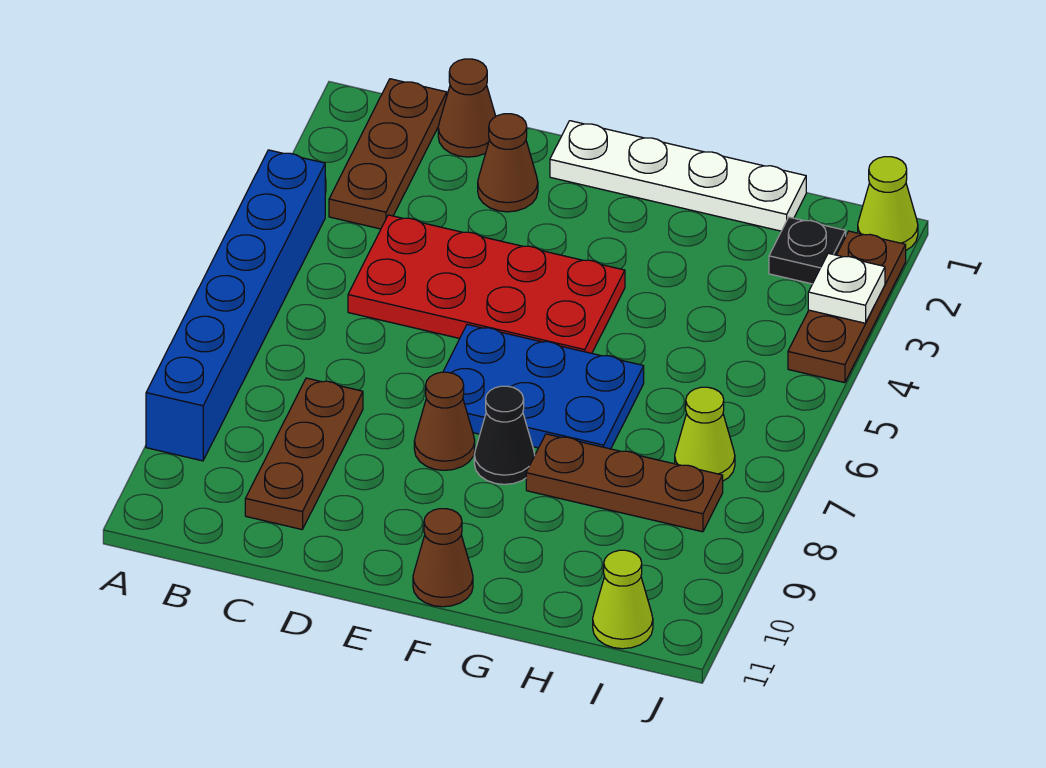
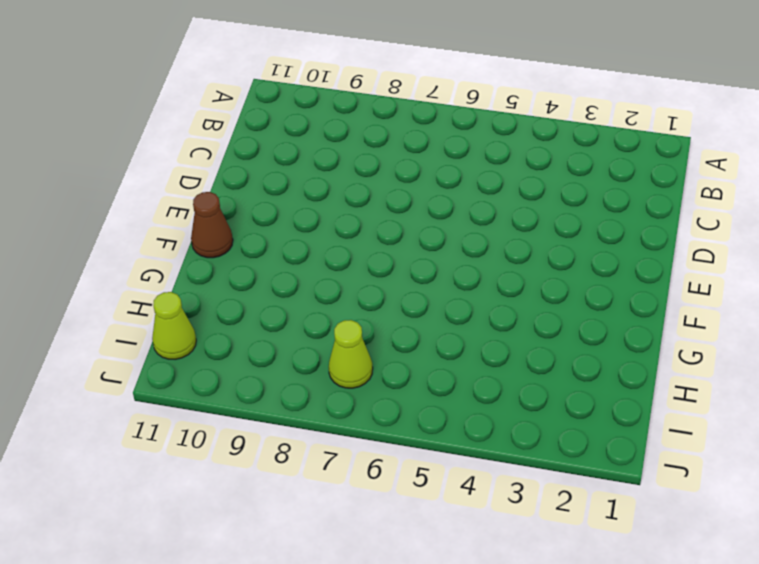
none -> blue 1x6 brick [146,150,325,461]
none -> brown 1x3 plate [329,79,447,229]
none -> brown 1x1 cone [438,59,496,157]

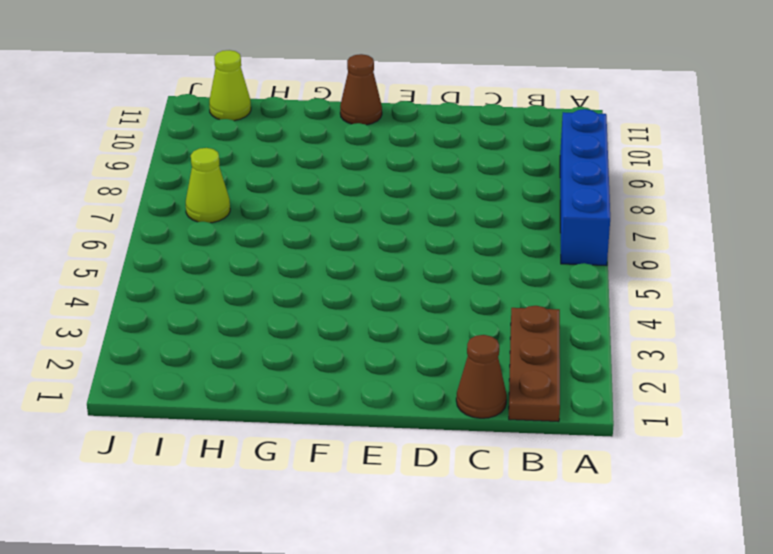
blue 1x4 brick [560,109,610,266] -> blue 1x6 brick [146,150,325,461]
none -> red 2x4 plate [348,215,625,353]
none -> brown 1x3 plate [245,378,363,529]
none -> brown 1x1 cone [478,114,538,212]

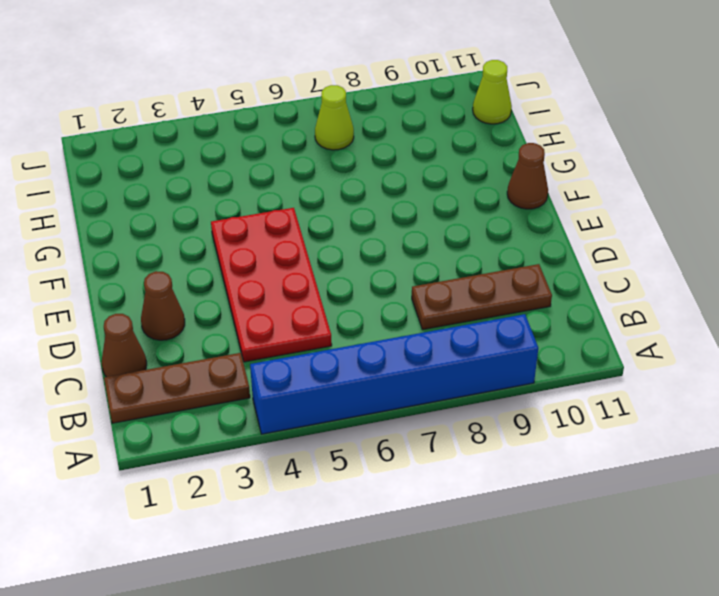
none -> white 1x4 plate [550,121,806,231]
none -> blue 2x3 plate [443,325,644,449]
none -> brown 1x1 cone [414,372,475,470]

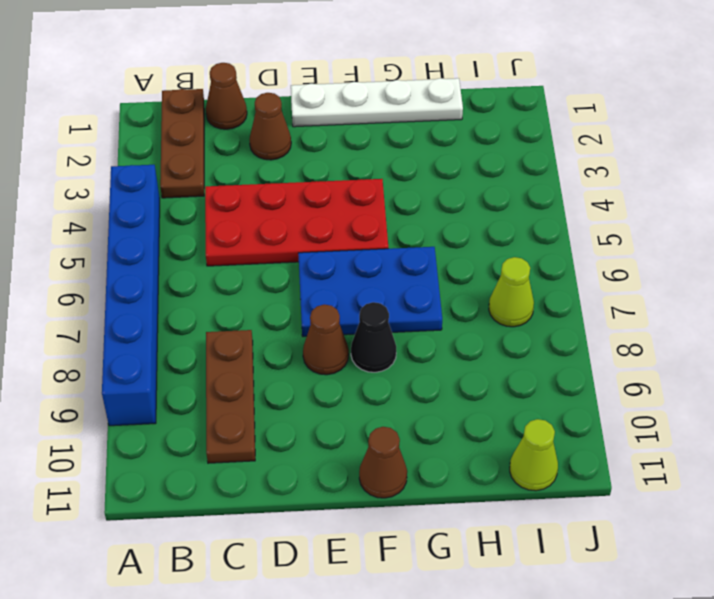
none -> brown 1x3 plate [526,434,723,532]
none -> black 1x1 plate [769,217,846,284]
none -> lime 1x1 cone [858,157,918,250]

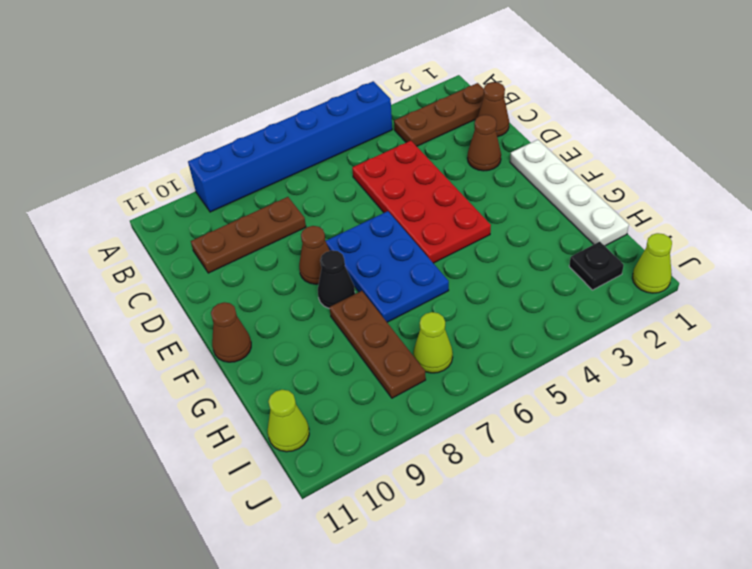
none -> brown 1x3 plate [788,231,906,383]
none -> white 1x1 plate [808,253,885,323]

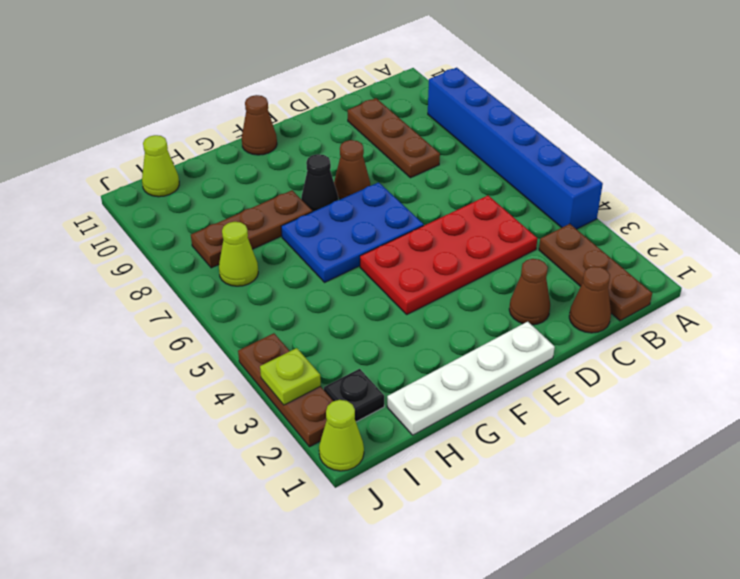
lime 1x1 plate [260,348,321,405] -> white 1x1 plate [808,253,885,323]

